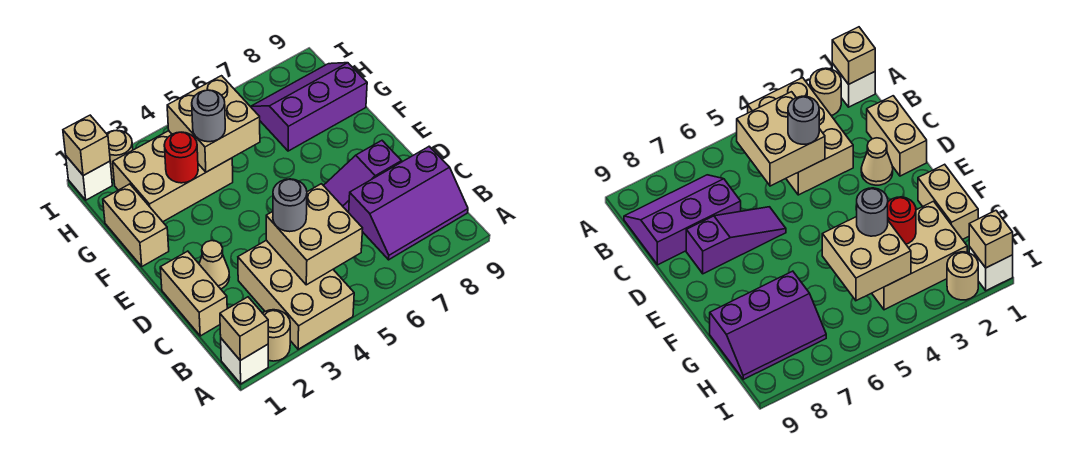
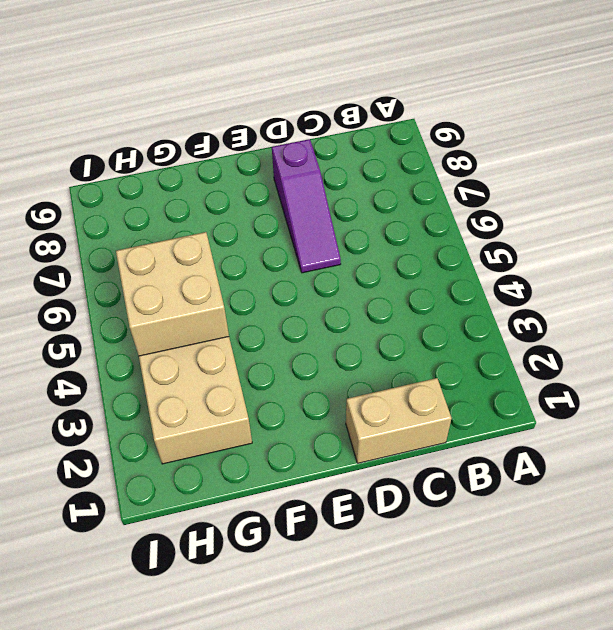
none -> white 1x1 brick [221,339,268,384]
none -> tan 1x1 round brick [263,310,290,361]
none -> tan 2x3 brick [238,240,354,349]

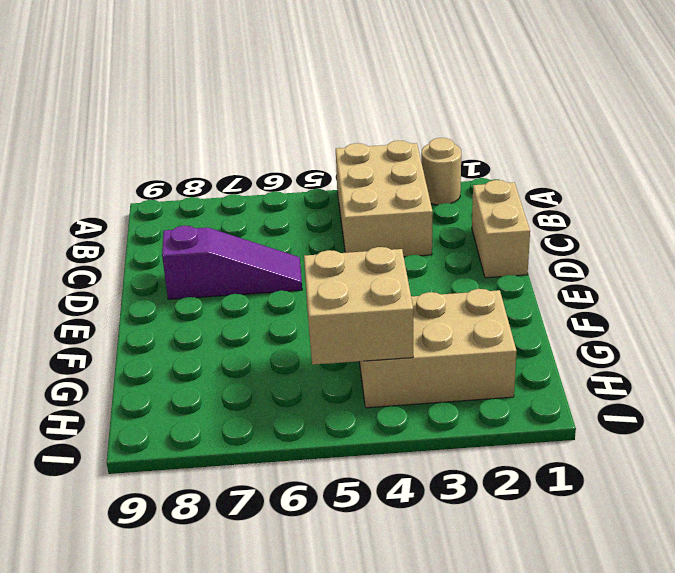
none -> white 1x1 brick [221,339,268,384]
none -> purple 2x3 slope [349,146,468,260]
none -> tan 1x1 cone [199,241,230,289]

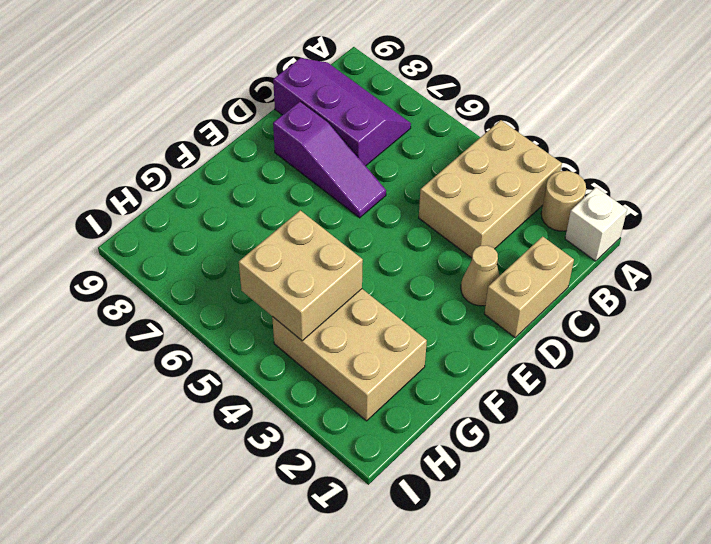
none -> tan 1x2 brick [103,184,169,266]
none -> purple 2x3 slope [251,63,367,151]
none -> white 1x1 brick [66,156,112,200]

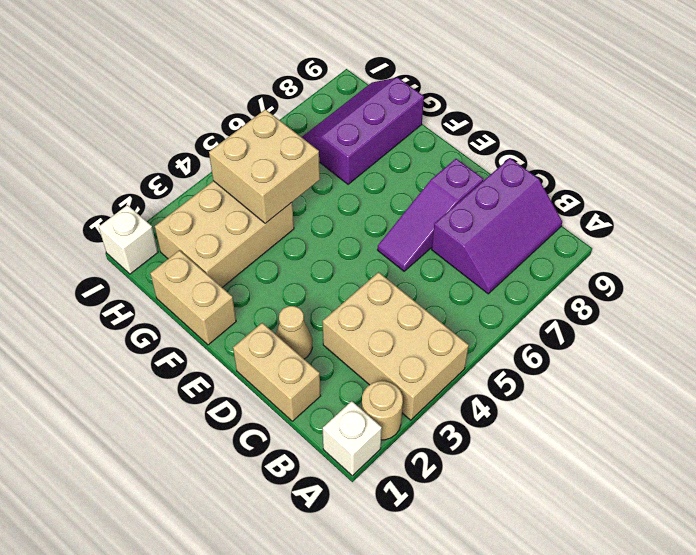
none -> tan 1x1 round brick [106,130,133,180]
none -> tan 1x1 brick [220,297,268,360]
none -> tan 2x2 brick [266,184,363,285]

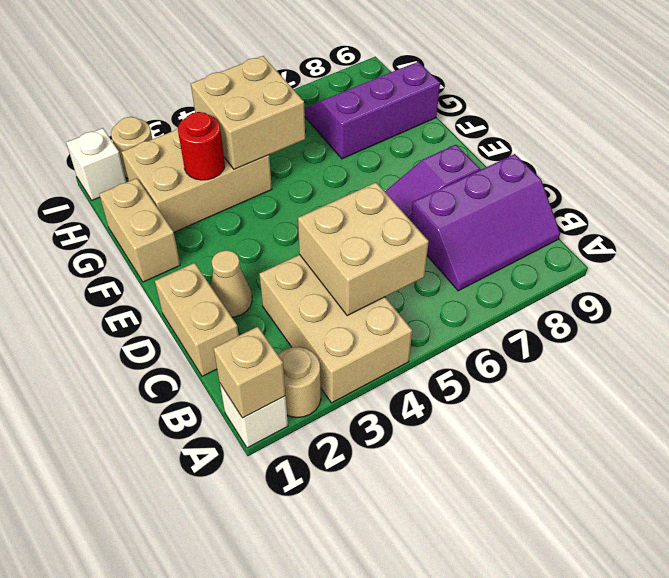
none -> tan 1x1 brick [63,115,110,176]
none -> grey 1x1 round brick [273,179,307,232]
none -> grey 1x1 round brick [192,90,225,142]

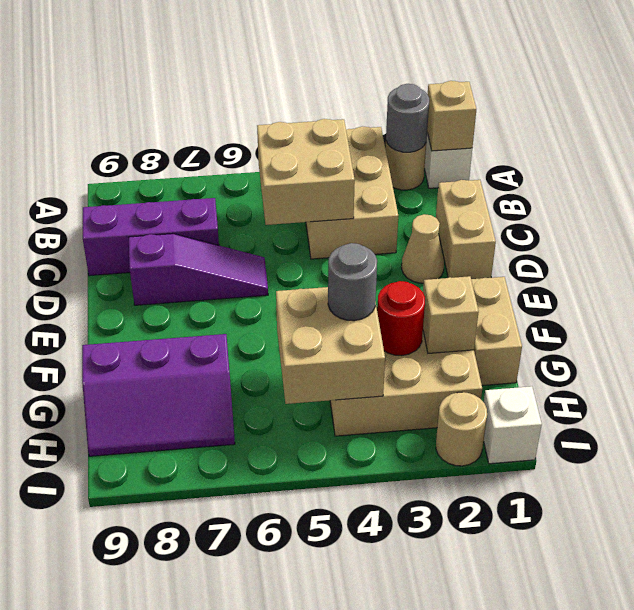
grey 1x1 round brick [386,84,429,152] -> grey 1x1 round brick moved to [273,179,307,232]
tan 1x1 brick [423,276,479,353] -> tan 1x1 brick moved to [63,115,110,176]

